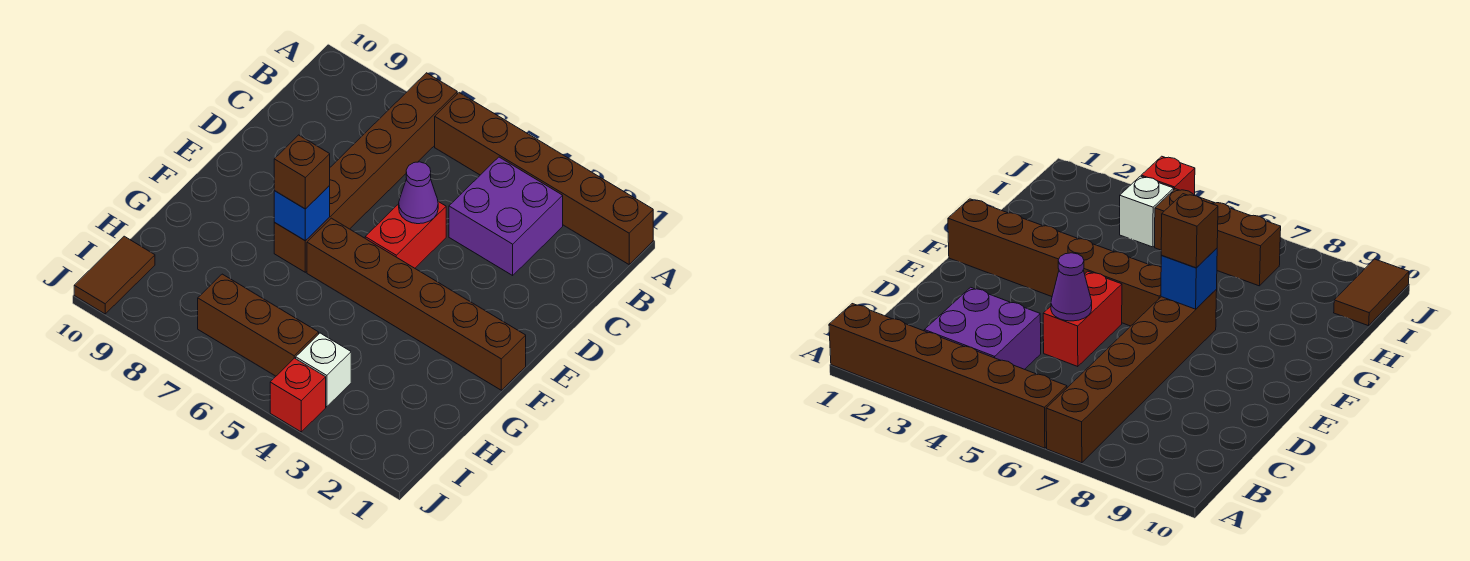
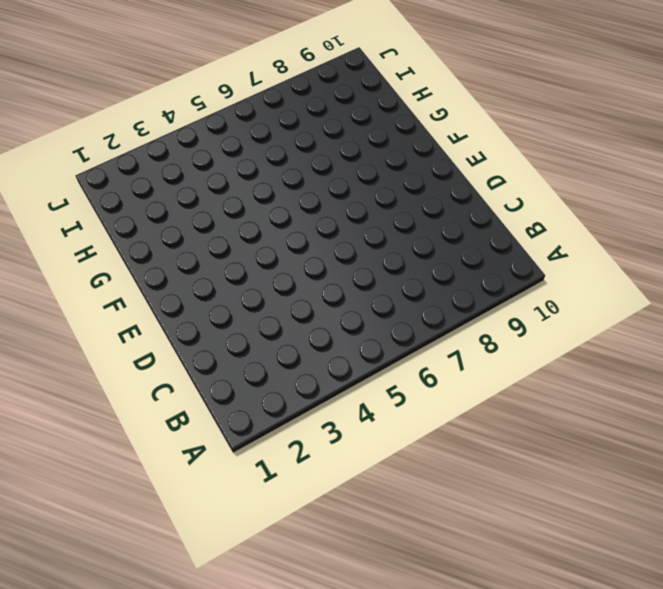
none -> brown 1x6 brick [435,93,653,264]
none -> brown 1x6 brick [274,73,457,272]
none -> purple 2x2 brick [449,157,563,275]

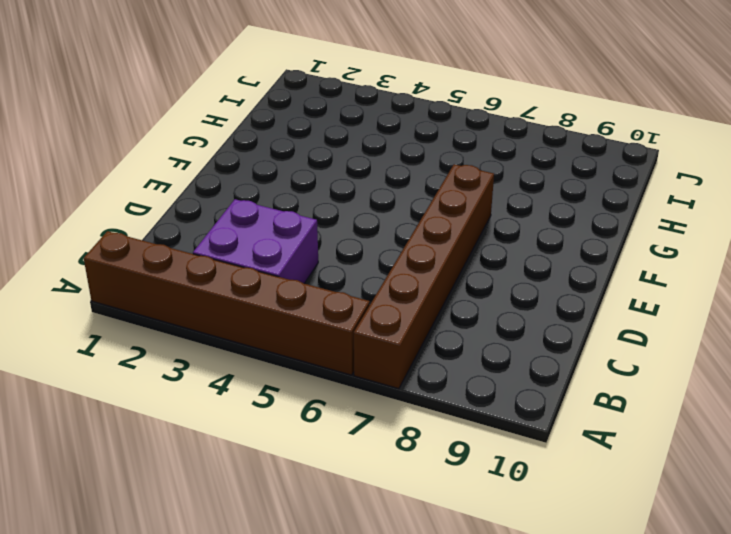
none -> red 1x2 brick [365,201,446,268]
none -> brown 1x6 brick [307,218,526,390]
none -> white 1x1 brick [296,333,351,407]

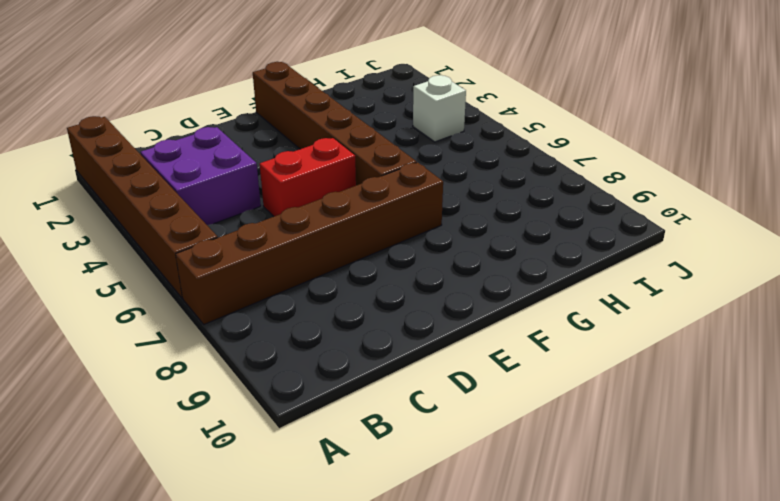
none -> brown 1x3 brick [198,274,319,376]
none -> brown 1x2 tile [74,236,155,314]
none -> red 1x1 brick [270,358,326,432]

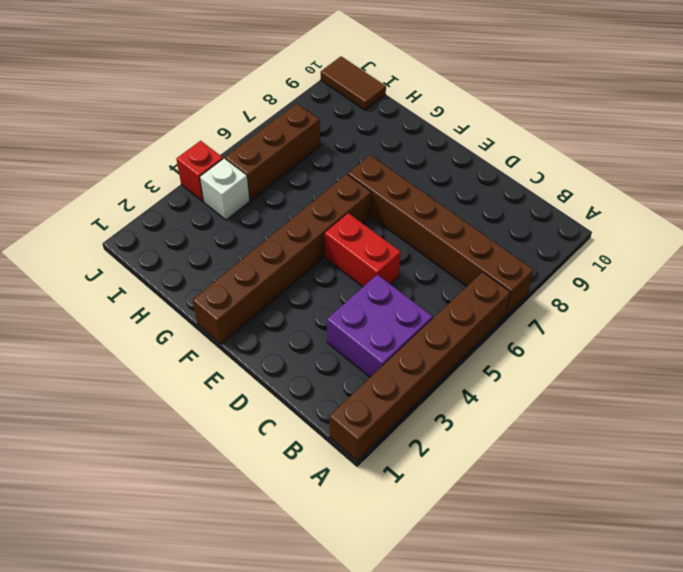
none -> purple 1x1 cone [399,162,438,224]
none -> blue 1x1 brick [274,186,330,241]
none -> brown 1x1 brick [274,135,330,209]

